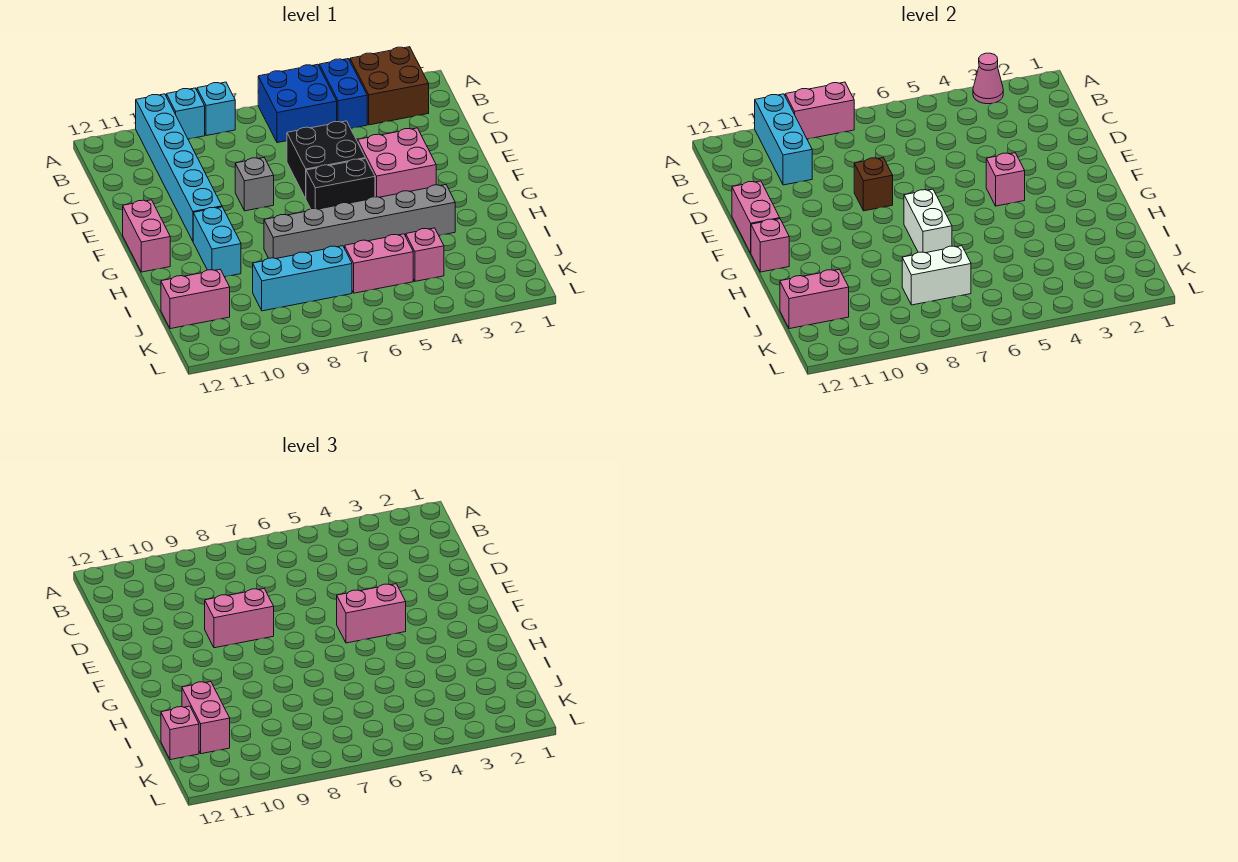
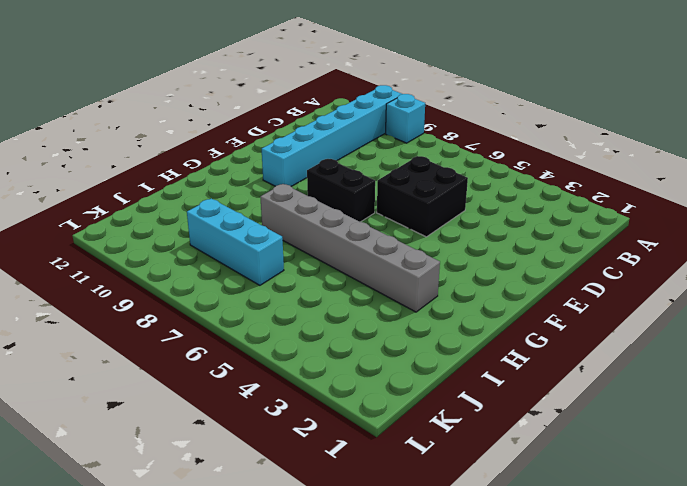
black 1x2 brick [307,159,375,222] -> black 1x2 brick moved to [306,159,375,209]
none -> brown 2x2 brick [350,47,429,125]
none -> blue 1x2 brick [319,59,367,128]
none -> blue 2x2 brick [258,64,337,143]
none -> cyan 1x1 brick [197,82,235,136]

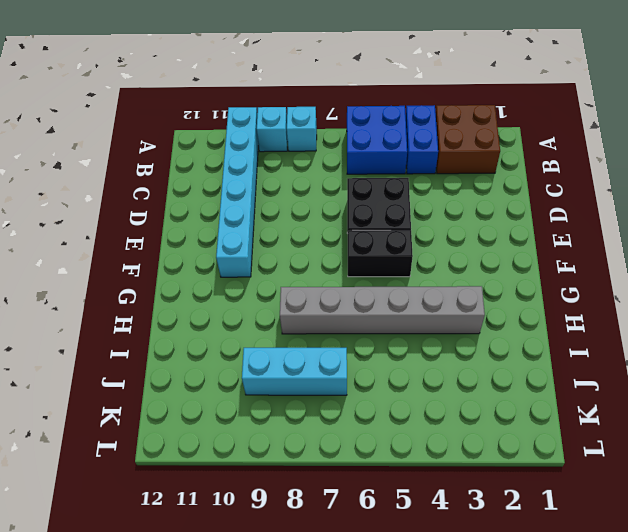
none -> pink 2x2 brick [358,128,436,197]
none -> grey 1x1 brick [235,158,274,211]
none -> pink 1x2 brick [123,200,170,272]
none -> cyan 1x2 brick [193,207,241,277]

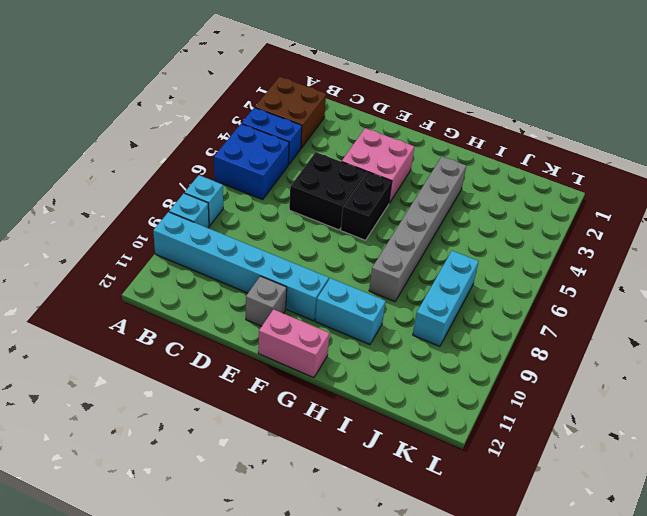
grey 1x1 brick [246,276,287,326] -> grey 1x1 brick moved to [235,158,274,211]
none -> pink 1x1 brick [406,228,444,281]
none -> pink 1x2 brick [345,234,413,293]
none -> pink 1x2 brick [161,269,230,329]
none -> pink 1x1 cone [973,53,1003,104]

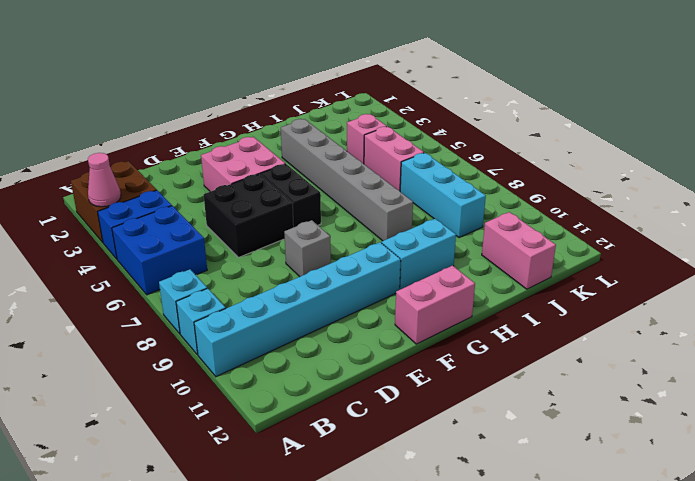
none -> pink 1x2 brick [785,82,854,139]
none -> cyan 1x3 brick [755,94,812,185]
none -> brown 1x1 brick [854,158,893,211]
none -> pink 1x2 brick [732,181,780,253]

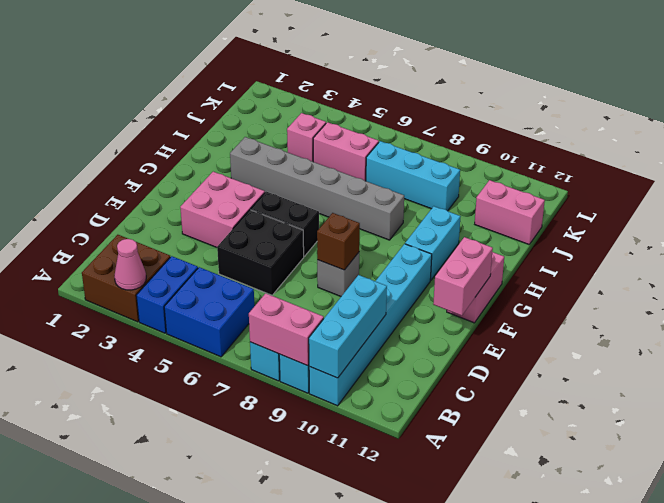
none -> pink 1x1 brick [986,153,1025,206]
none -> white 1x2 brick [904,189,952,253]
none -> pink 1x1 brick [751,219,789,272]
none -> white 1x2 brick [902,246,971,305]

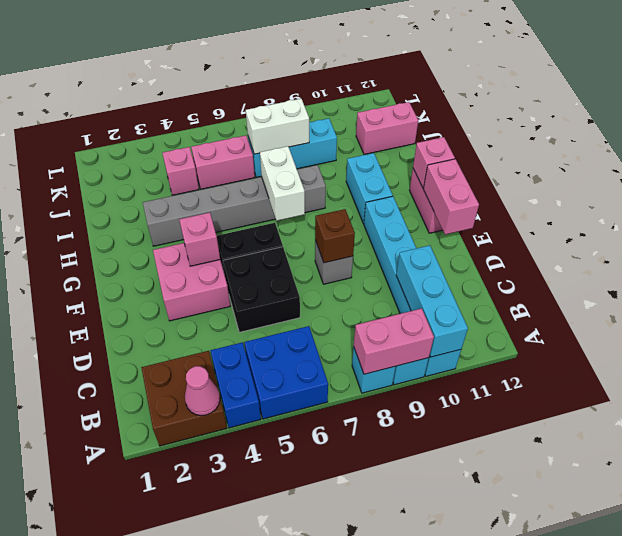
none -> pink 1x2 brick [780,269,849,329]
none -> pink 1x2 brick [205,589,274,648]
none -> pink 1x2 brick [337,584,406,643]
none -> pink 1x2 brick [182,682,230,754]

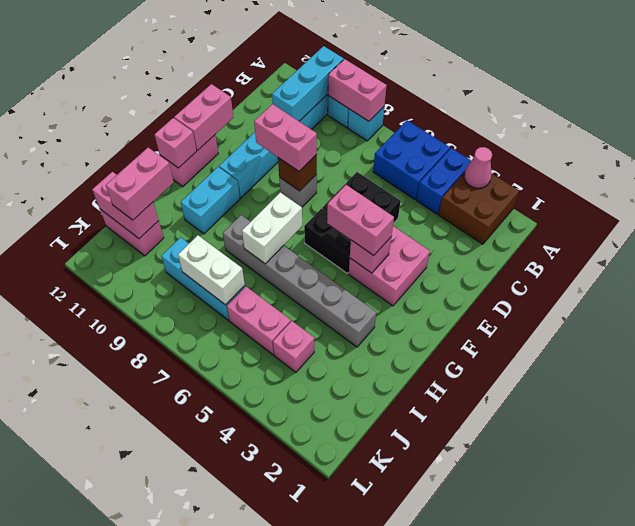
none -> pink 1x1 brick [161,706,199,760]

